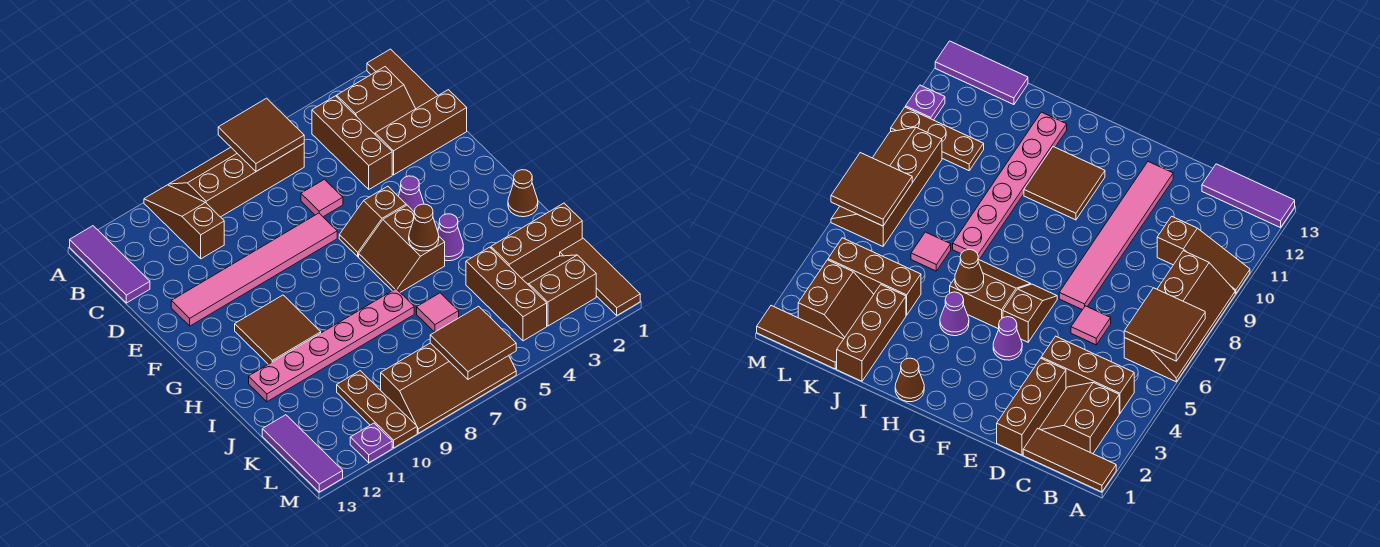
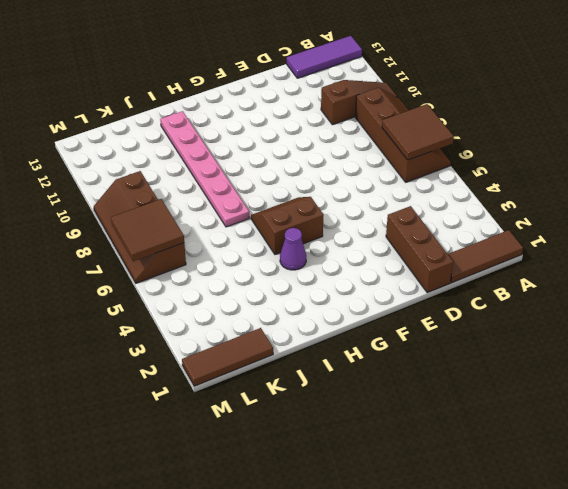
none -> brown 2x2 slope [337,67,416,134]
none -> brown 1x3 brick [312,96,392,189]
none -> pink 1x1 tile [301,179,343,217]

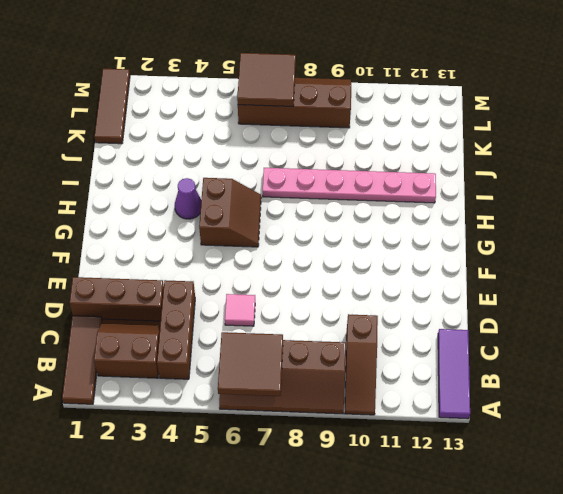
none -> pink 1x6 tile [171,213,337,326]
none -> purple 1x1 cone [398,176,424,212]
none -> brown 1x2 slope [339,186,406,257]

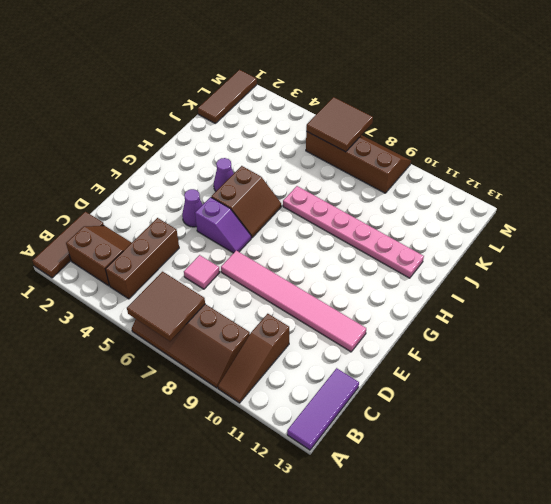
purple 1x2 slope [195,197,251,253] -> brown 1x2 slope [339,186,406,257]
none -> brown 1x3 brick [375,90,467,175]
none -> brown 2x2 tile [235,295,321,364]
none -> brown 1x1 cone [508,170,538,217]

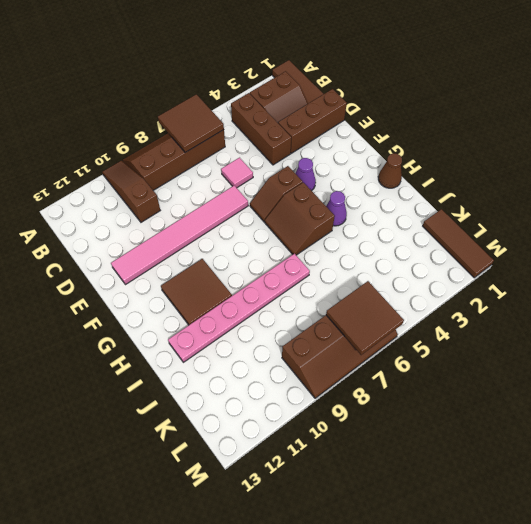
none -> purple 1x3 tile [70,226,150,303]
none -> brown 1x3 brick [491,203,582,278]
none -> brown 1x3 brick [466,247,547,341]

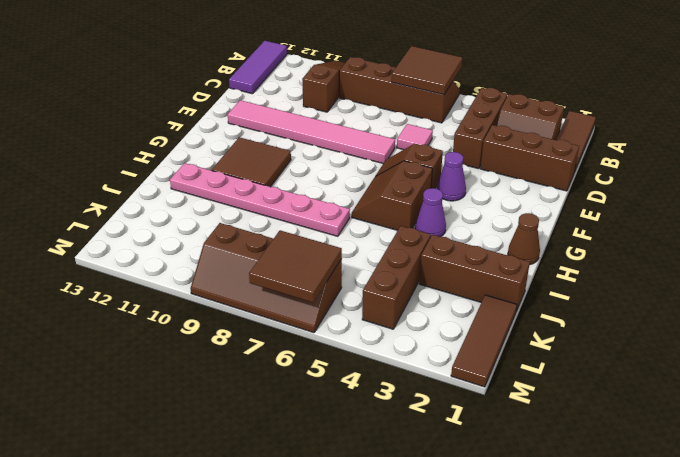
none -> pink 1x1 tile [417,293,459,332]
none -> brown 2x2 slope [522,255,596,326]
none -> brown 1x3 plate [337,371,417,448]

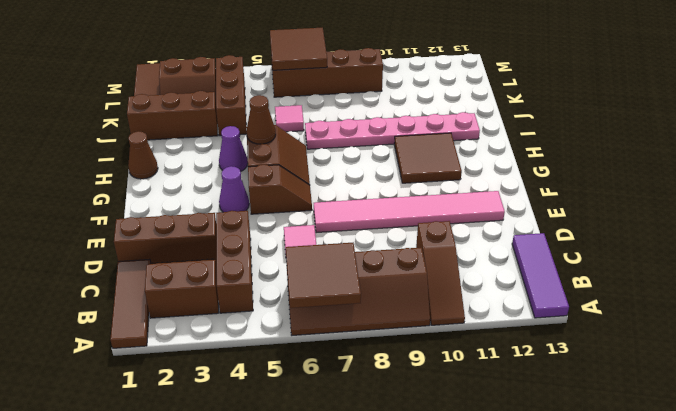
none -> brown 1x3 plate [337,371,417,448]
none -> purple 1x3 tile [262,415,343,492]
none -> purple 1x1 plate [350,423,392,463]

